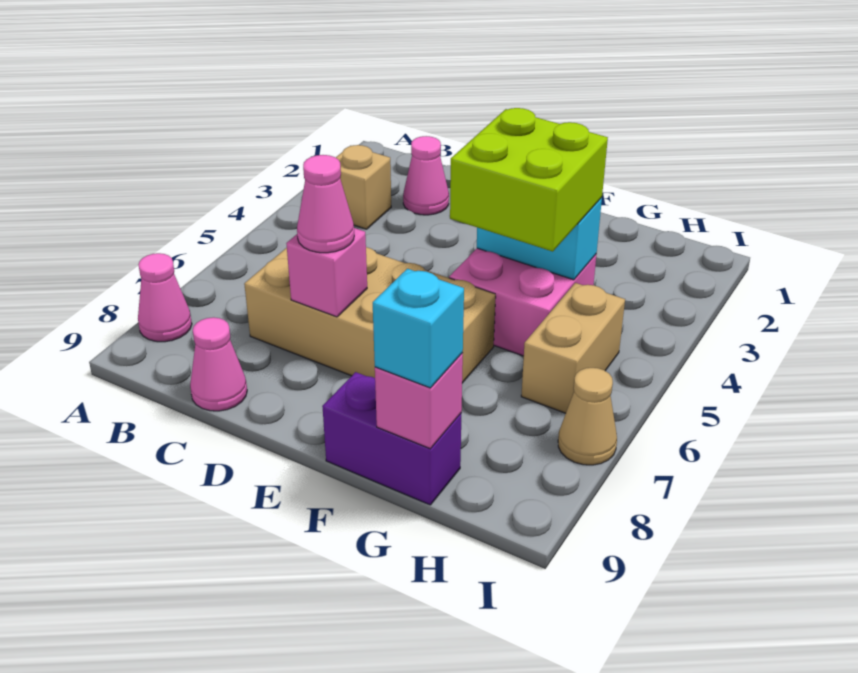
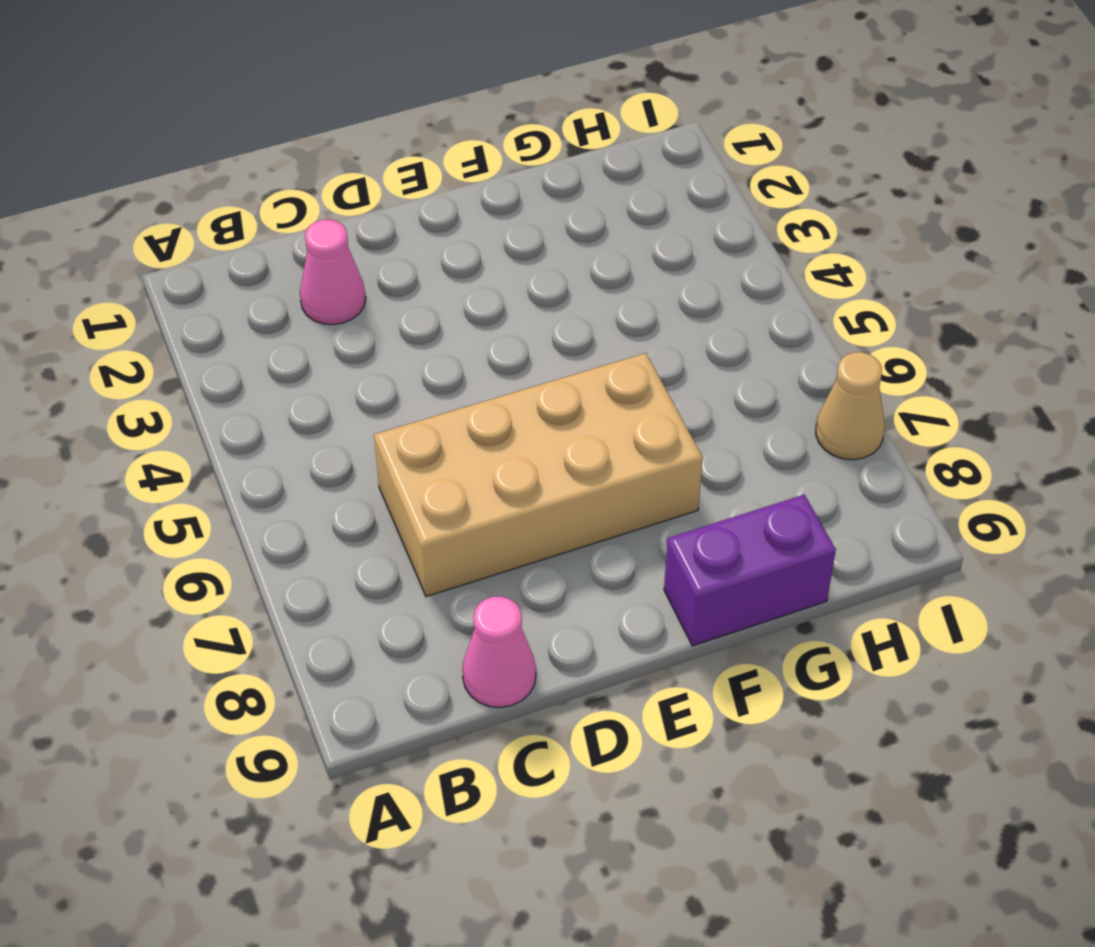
none -> pink 1x1 cone [138,253,192,342]
none -> tan 1x1 brick [336,145,391,229]
none -> pink 2x2 brick [449,248,596,356]

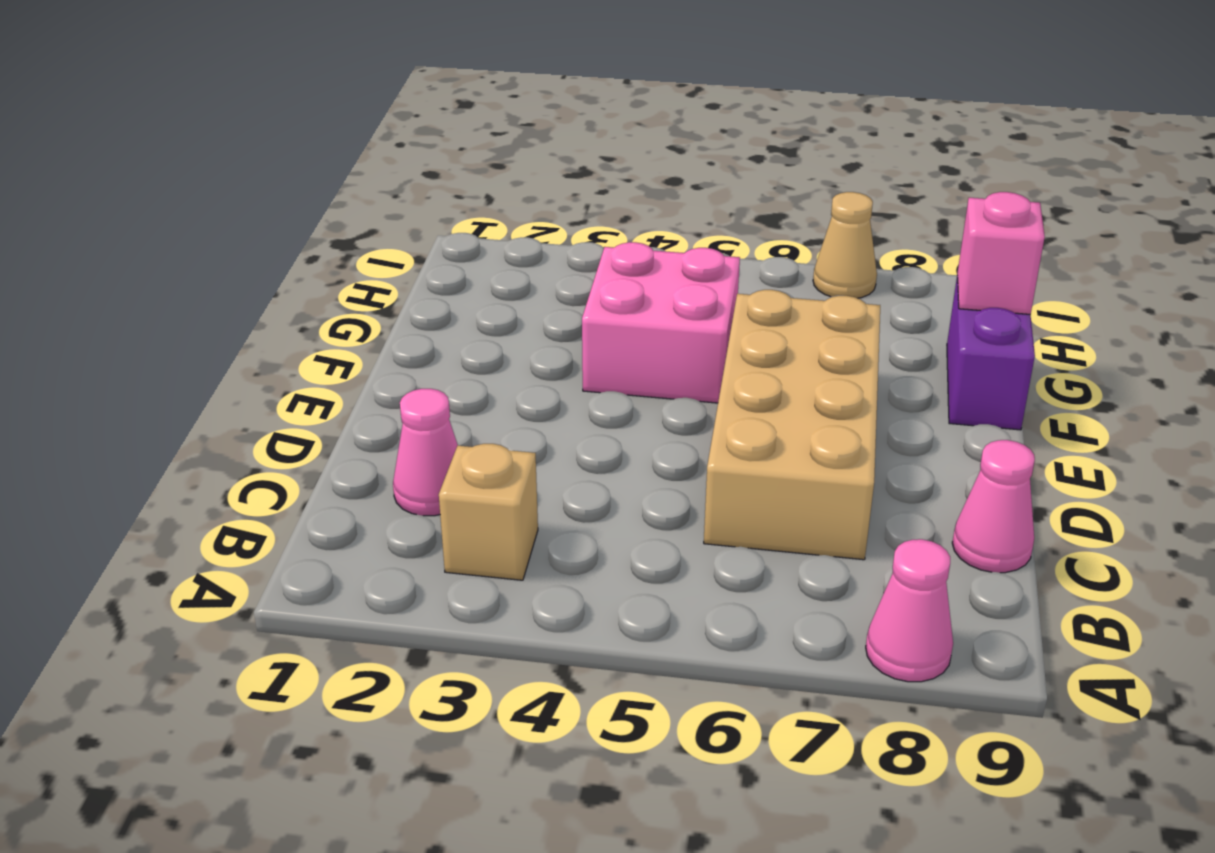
none -> tan 1x2 brick [521,283,625,413]
none -> pink 1x1 brick [286,228,367,317]
none -> cyan 1x2 brick [477,198,602,280]

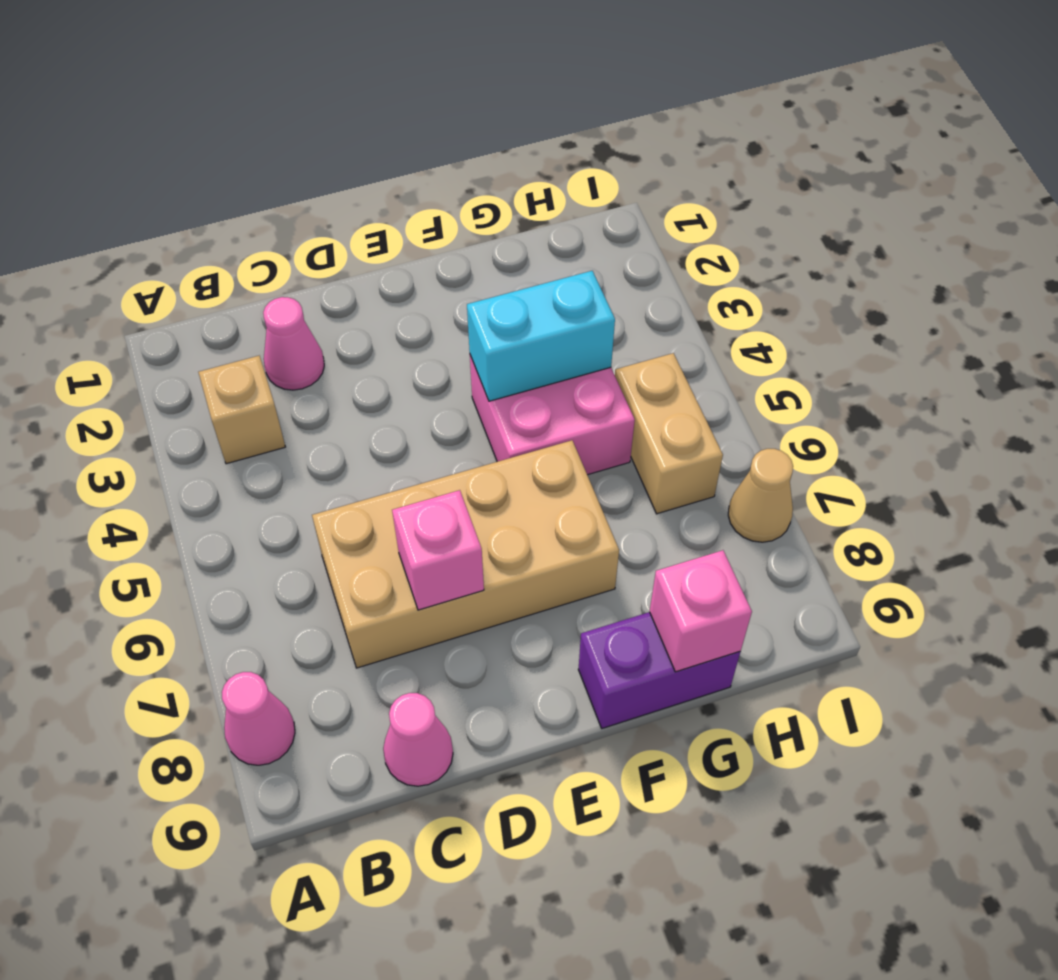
none -> pink 1x1 cone [297,155,354,253]
none -> lime 2x2 brick [450,108,608,252]
none -> cyan 1x1 brick [373,269,464,388]

